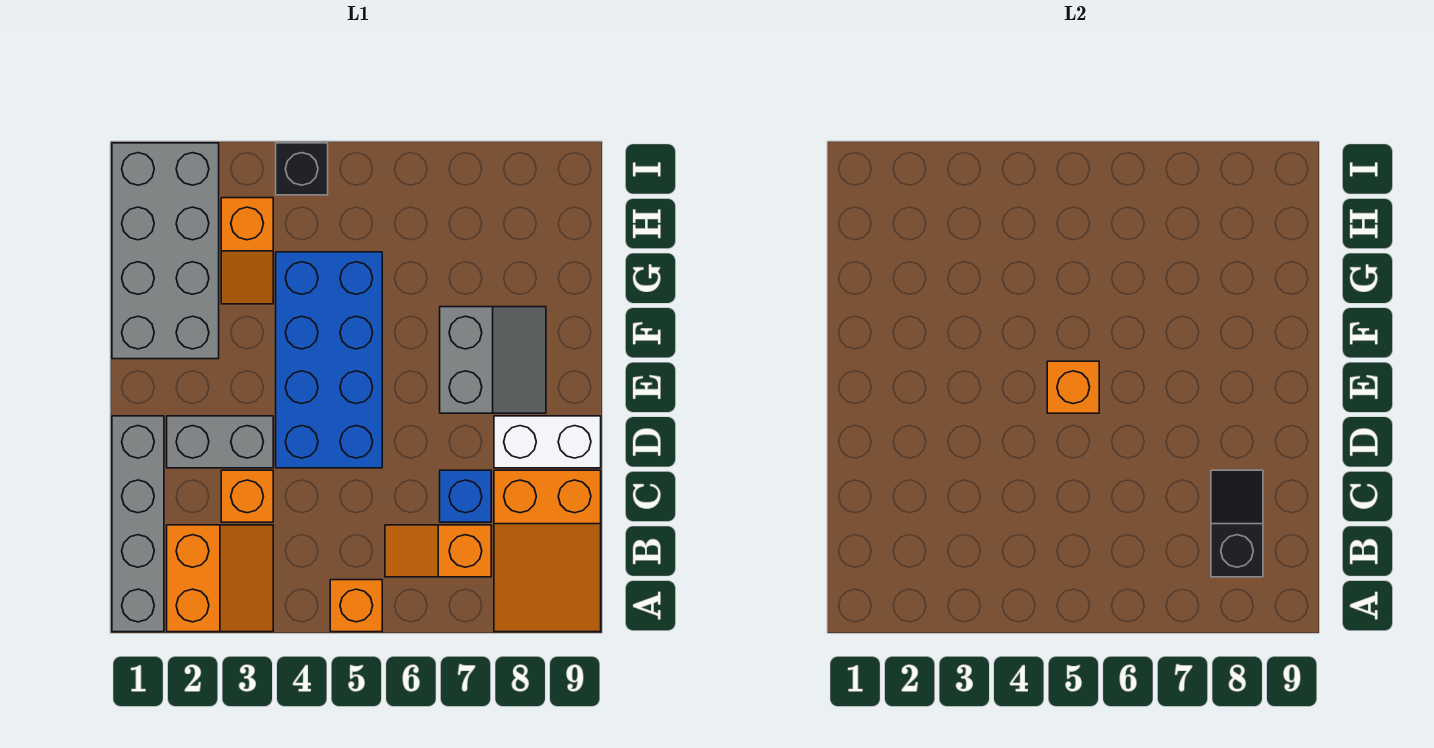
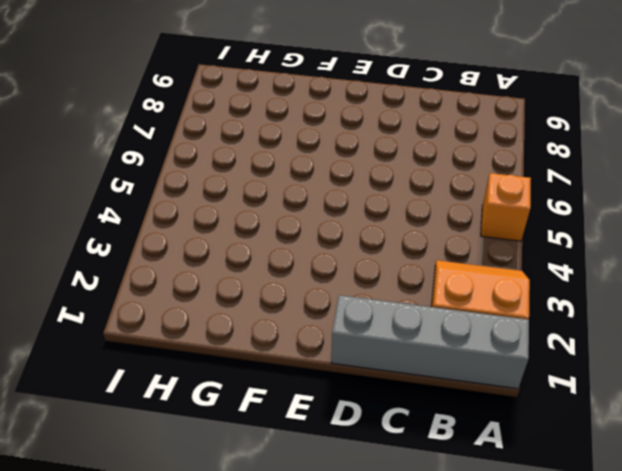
none -> orange 2x3 slope [494,470,601,632]
none -> orange 1x2 slope [385,525,491,577]
none -> orange 1x1 brick [221,470,273,522]

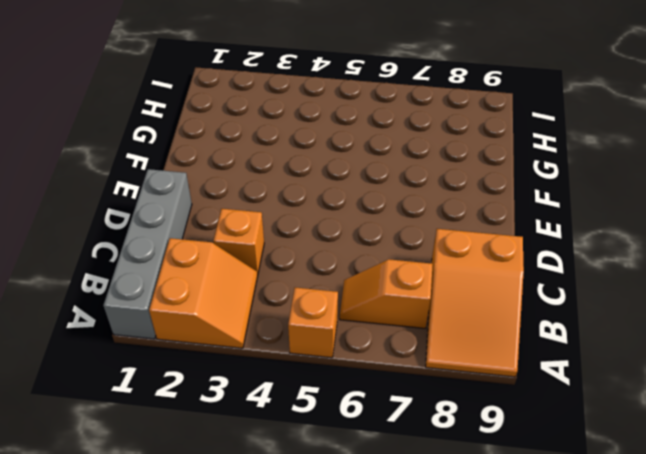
none -> blue 1x1 brick [440,470,491,522]
none -> grey 1x2 brick [167,416,273,468]
none -> blue 2x4 brick [276,252,382,468]

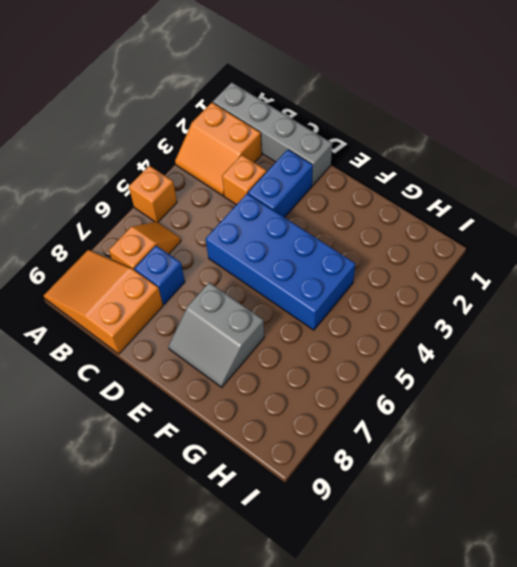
blue 1x2 brick [248,150,313,217] -> grey 1x2 brick [167,416,273,468]
none -> white 1x2 brick [494,416,601,468]
none -> grey 2x4 brick [112,143,219,359]
none -> orange 1x2 slope [221,198,273,304]

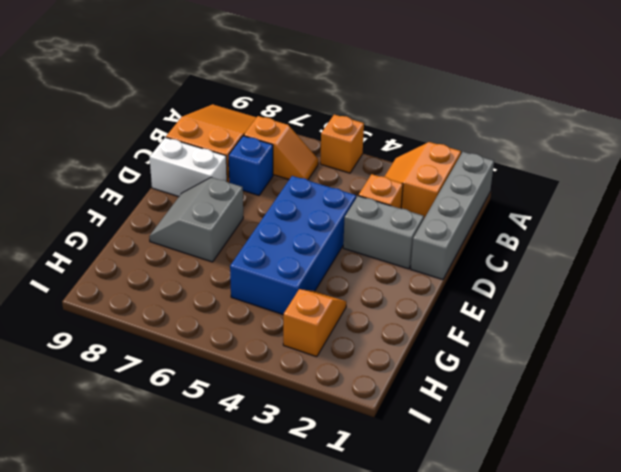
none -> grey 2x4 brick [112,143,219,359]
none -> black 1x1 brick [276,143,328,195]
none -> black 1x2 slope [1211,470,1263,577]

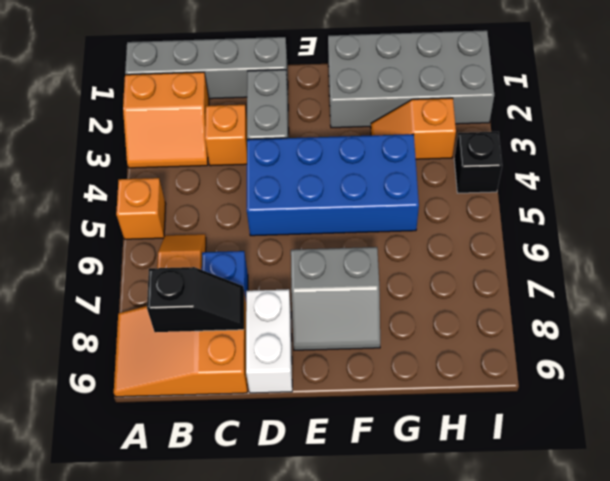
none -> orange 1x1 brick [1047,361,1099,413]

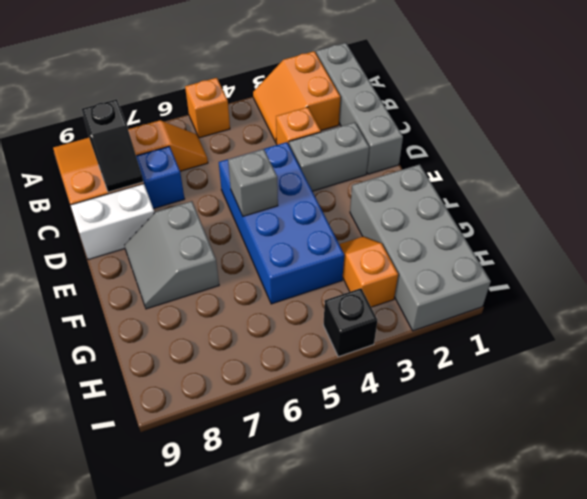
grey 1x1 brick [228,149,278,216] -> orange 1x1 brick [1047,361,1099,413]

